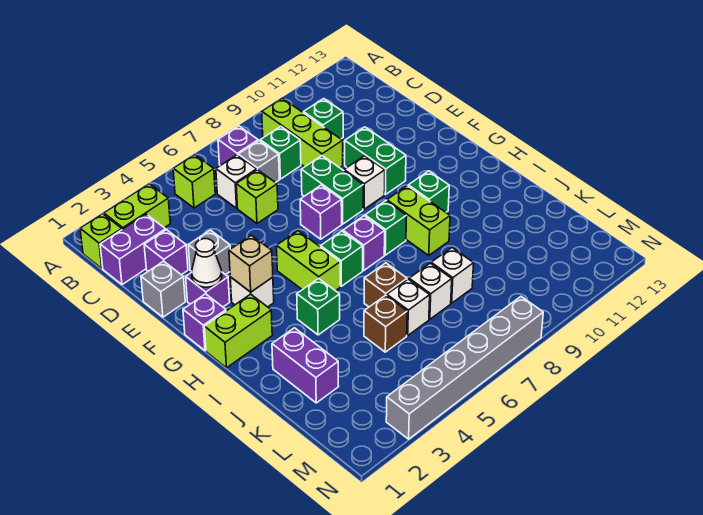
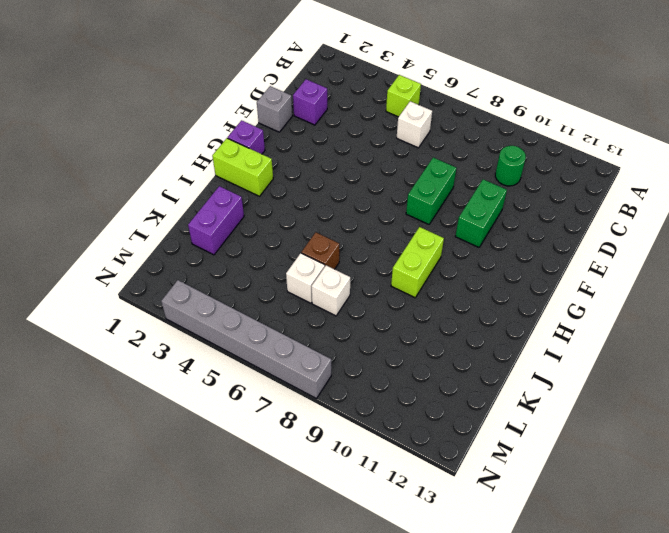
green 1x1 round brick [495,146,526,186] -> green 1x1 brick [303,99,343,139]
none -> lime 1x1 brick [80,214,122,269]
none -> lime 1x2 brick [104,184,170,229]
none -> purple 1x1 brick [218,126,258,166]
none -> lime 1x3 brick [262,98,343,168]

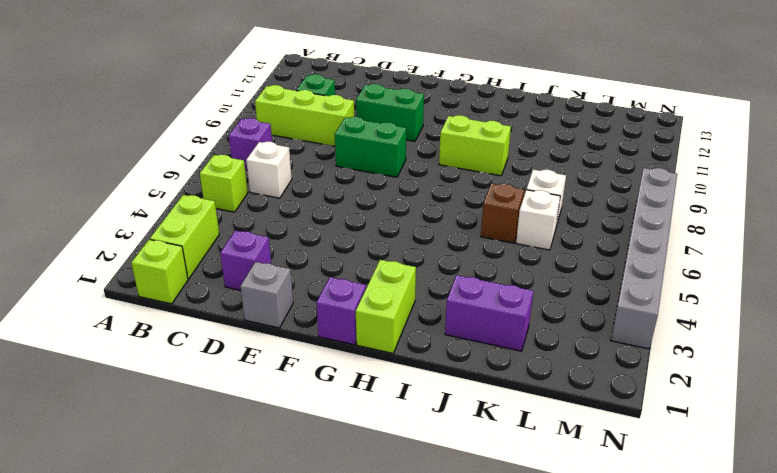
none -> purple 1x2 brick [100,214,166,285]
none -> grey 1x1 brick [238,141,279,183]
none -> green 1x1 brick [260,127,301,179]
none -> lime 1x1 brick [236,170,278,223]

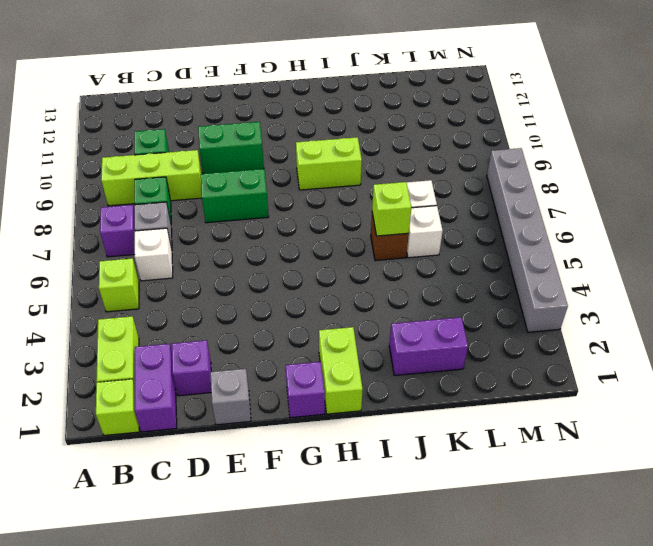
lime 1x1 brick [372,182,411,236] -> lime 1x1 brick moved to [236,170,278,223]
none -> grey 1x1 brick [188,230,230,275]
none -> purple 1x1 brick [186,272,230,307]
none -> purple 1x1 brick [300,185,342,239]
none -> white 1x1 brick [344,156,385,209]

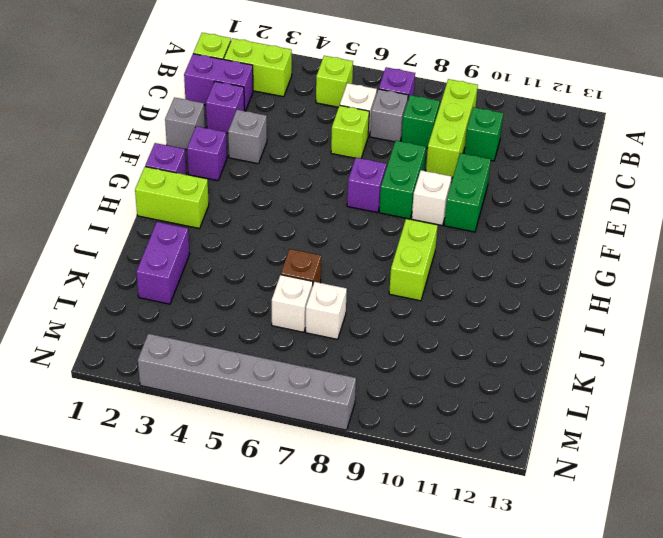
none -> white 1x1 brick [230,277,274,307]
none -> lime 1x2 brick [277,231,340,291]
none -> green 1x1 brick [321,231,363,286]
none -> purple 1x1 brick [343,216,385,271]

